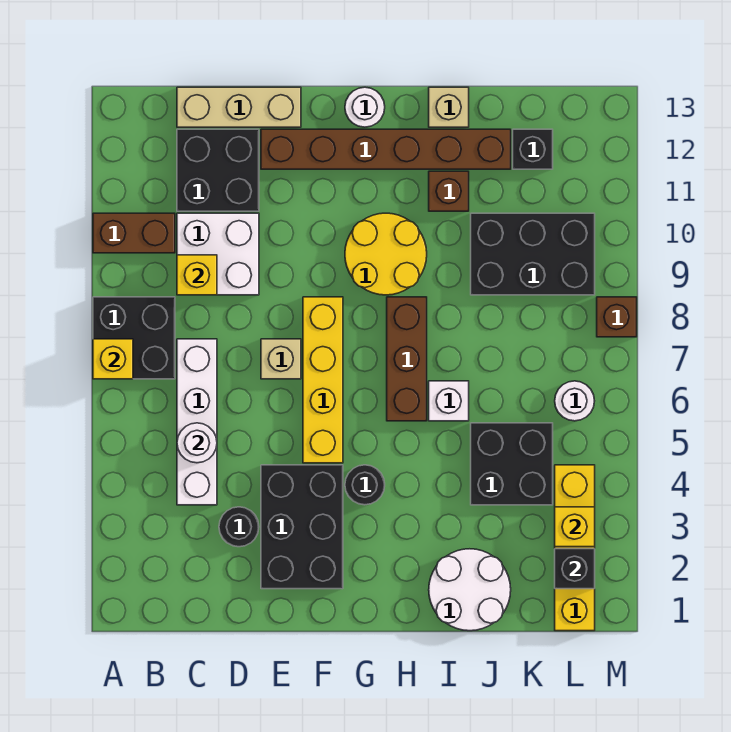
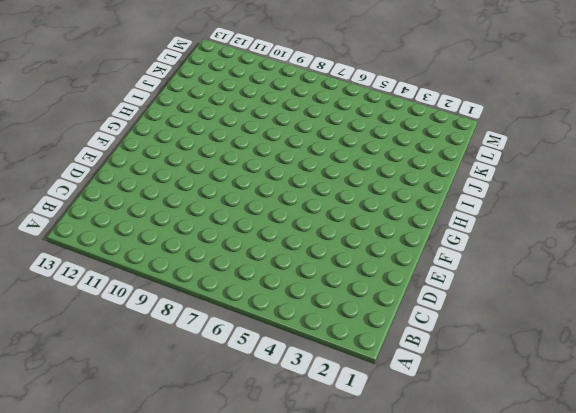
none -> black 2x2 brick [93,297,175,379]
none -> brown 1x2 brick [93,213,175,253]
none -> white 1x4 brick [177,339,217,505]
none -> white 2x2 brick [177,213,259,295]

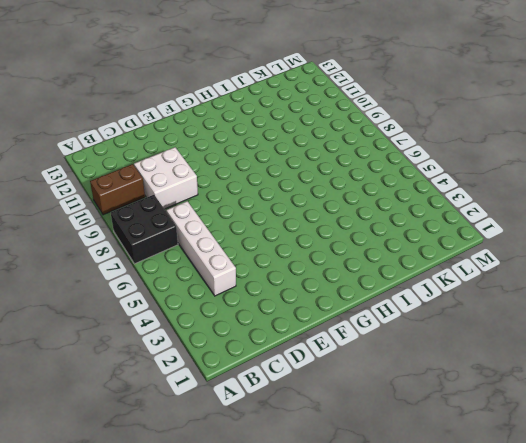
none -> black 2x2 brick [177,129,259,211]
none -> tan 1x3 brick [177,87,301,127]
none -> black 1x1 round brick [219,507,259,547]
none -> black 2x3 brick [261,465,343,589]

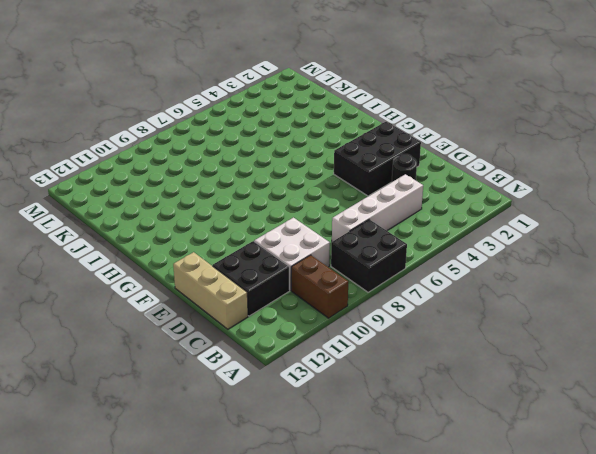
none -> tan 1x1 brick [261,339,301,379]
none -> brown 1x6 brick [261,129,511,169]
none -> yellow 1x4 brick [303,297,343,463]
none -> black 1x1 round brick [345,465,385,505]

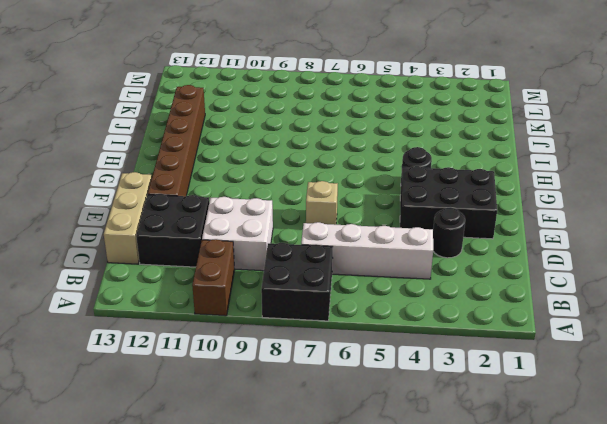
none -> yellow 1x4 brick [303,297,343,463]
none -> yellow 2x2 round brick [345,213,427,295]
none -> white 1x1 round brick [345,87,385,127]
none -> brown 1x3 brick [387,297,427,421]

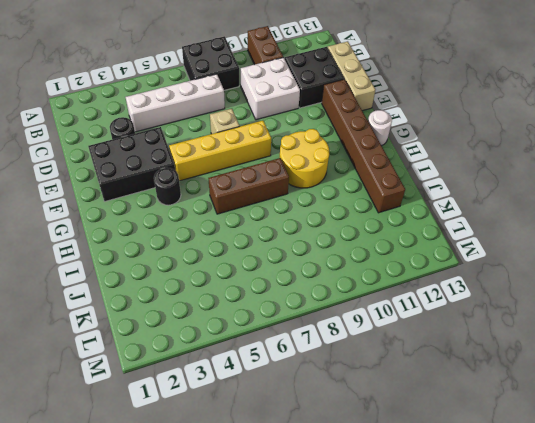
none -> white 2x2 round brick [429,549,511,631]
none -> white 1x1 brick [429,381,469,421]
none -> brown 1x1 brick [429,171,469,211]
none -> tan 1x1 brick [429,87,469,127]

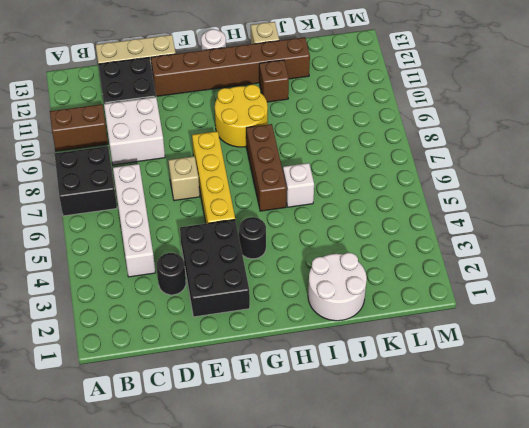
none -> black 2x2 brick [471,423,553,505]
none -> black 2x3 brick [471,213,595,295]
none -> black 1x1 brick [513,129,553,169]
none -> yellow 1x4 brick [555,465,595,631]

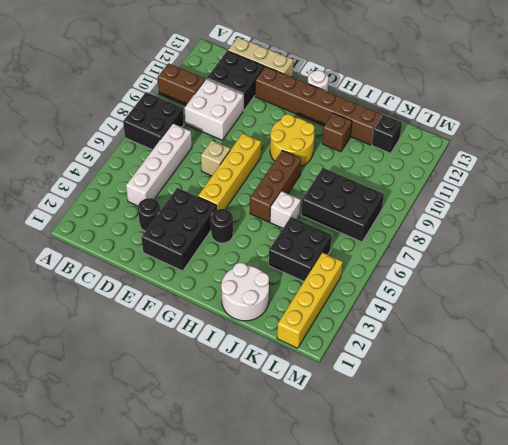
black 2x3 brick [301,168,384,242] -> black 2x3 brick moved to [471,213,595,295]
none -> tan 1x1 brick [429,87,469,127]
none -> white 1x1 round brick [555,381,594,421]
none -> brown 1x1 brick [597,297,637,337]
none -> yellow 1x1 brick [93,339,133,379]

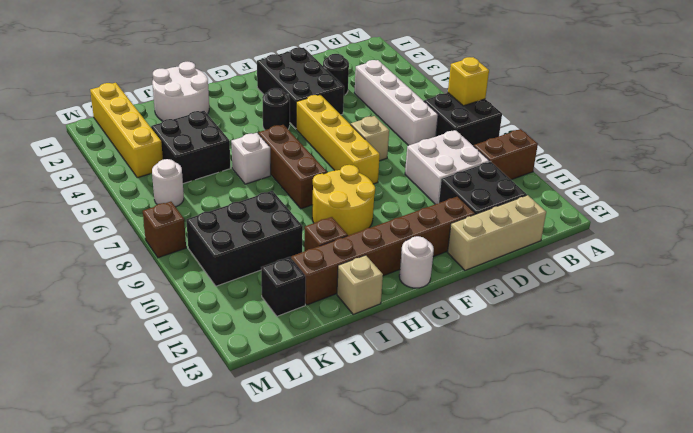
none -> white 1x1 round brick [177,423,217,463]
none -> yellow 1x1 brick [177,255,217,295]
none -> black 1x1 brick [555,549,595,589]
none -> yellow 1x1 brick [555,507,595,547]

